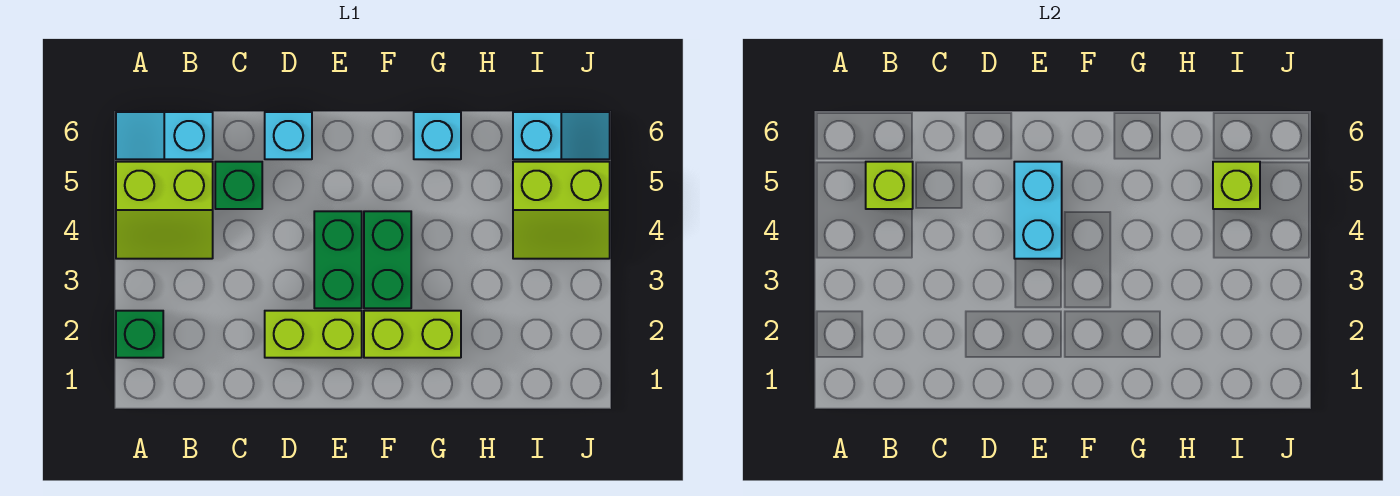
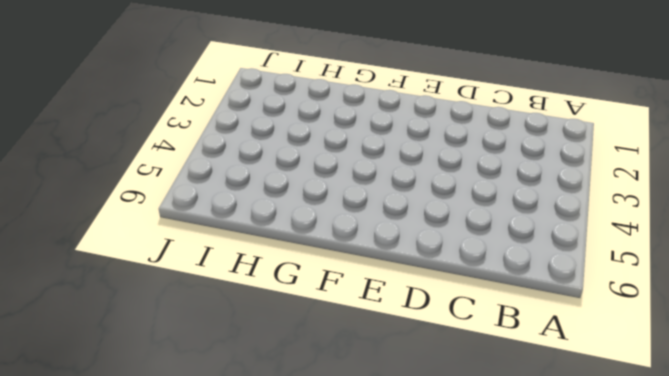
none -> green 1x1 brick [116,311,163,358]
none -> lime 2x2 slope [116,162,213,259]
none -> cyan 1x2 slope [116,112,213,159]

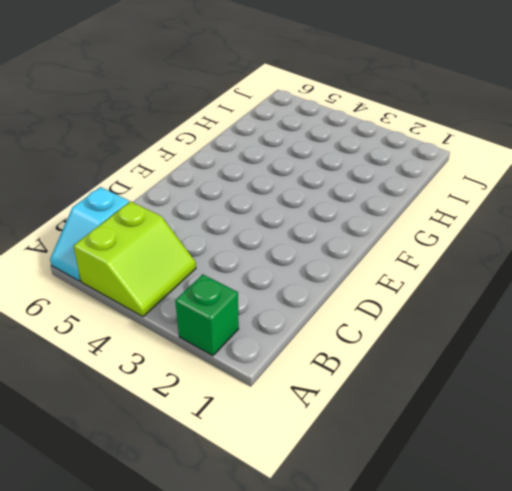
none -> green 1x1 brick [215,162,262,209]
none -> lime 1x2 brick [265,311,362,358]
none -> cyan 1x1 brick [265,112,312,159]

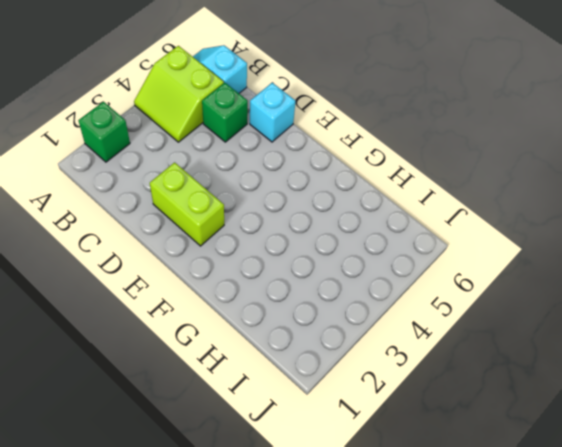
none -> green 1x2 brick [314,211,362,308]
none -> lime 1x2 brick [364,311,461,358]
none -> green 1x2 brick [364,211,411,308]

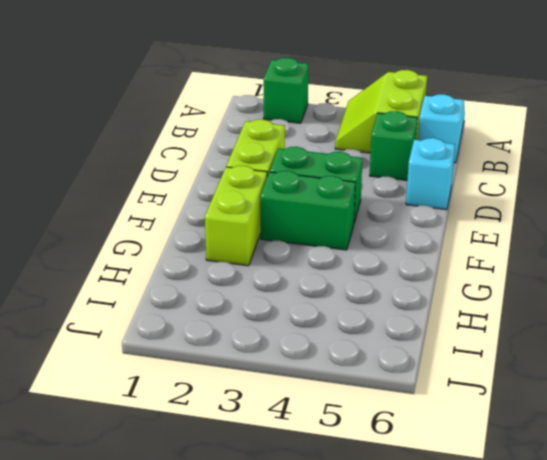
none -> cyan 1x1 brick [414,112,461,159]
none -> lime 2x2 slope [513,162,610,259]
none -> cyan 1x2 slope [513,112,610,159]

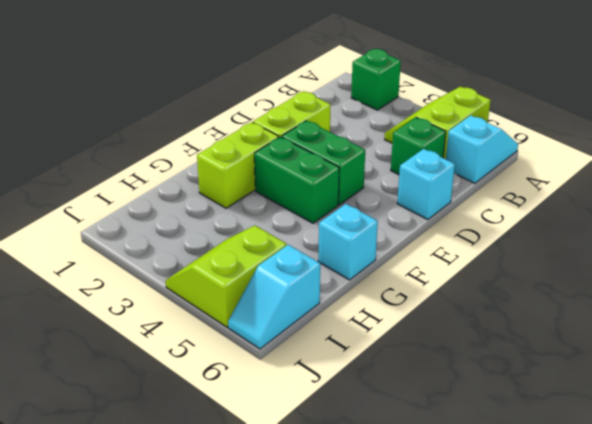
none -> lime 1x1 brick [866,162,913,209]
none -> cyan 1x2 brick [1014,162,1062,259]
none -> lime 1x1 brick [1213,162,1260,209]

